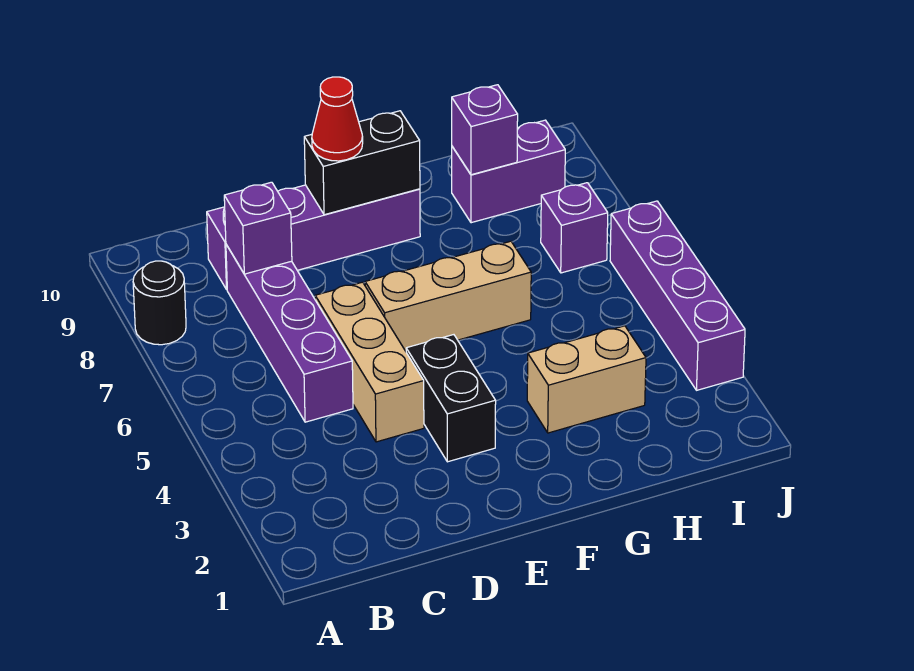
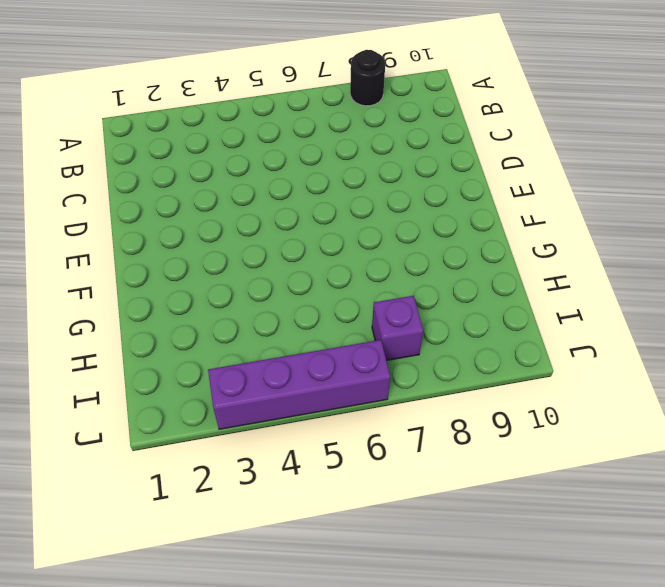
none -> purple 1x4 brick [226,245,353,422]
none -> purple 1x4 brick [207,185,420,289]
none -> tan 1x3 brick [315,282,424,442]

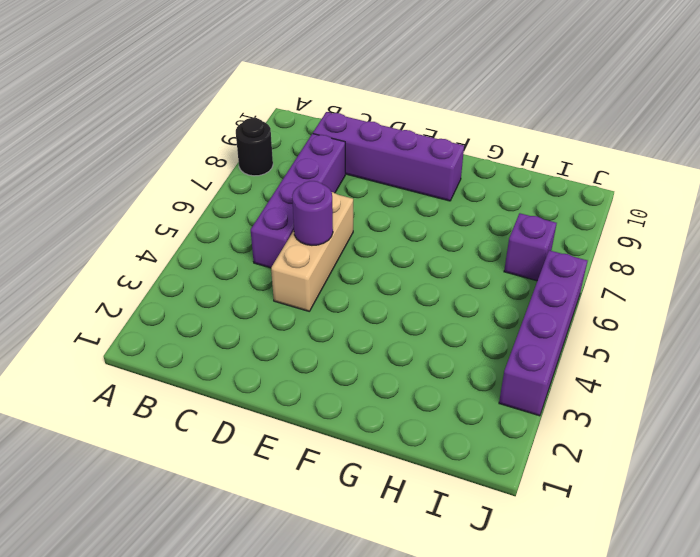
purple 1x1 round brick [292,181,333,245] -> none
none -> black 1x2 brick [406,335,496,462]
none -> tan 1x3 brick [365,241,531,351]
none -> tan 1x2 brick [527,326,646,433]

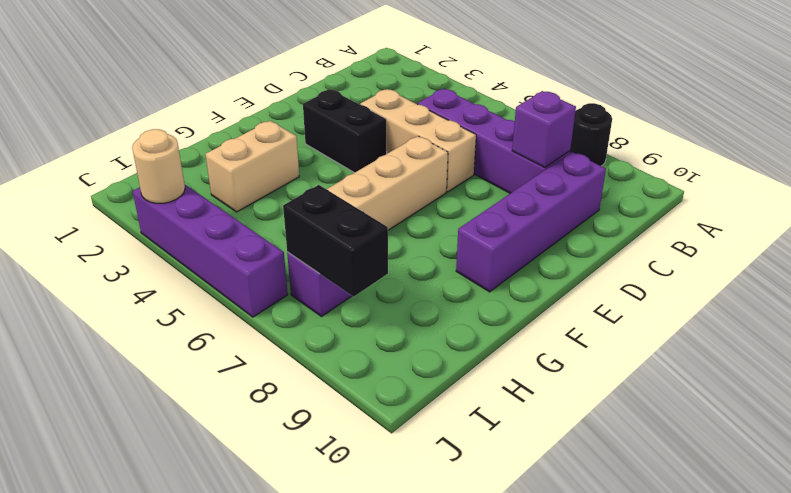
black 1x2 brick [283,185,388,297] -> black 1x2 brick turned to [304,111,420,215]
tan 1x1 round brick [132,129,185,203] -> none
none -> purple 1x2 brick [452,120,565,223]
none -> purple 1x1 brick [452,85,518,175]
none -> red 1x1 cone [312,77,363,161]

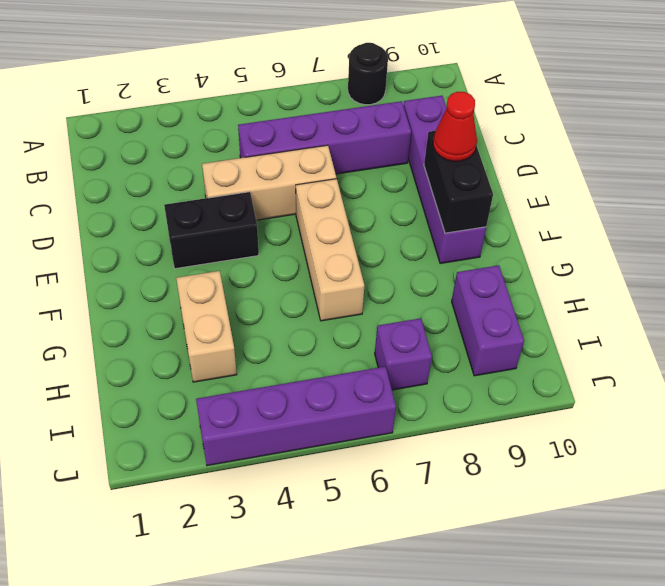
none -> purple 1x1 brick [224,182,292,274]
none -> purple 1x1 brick [452,85,518,175]

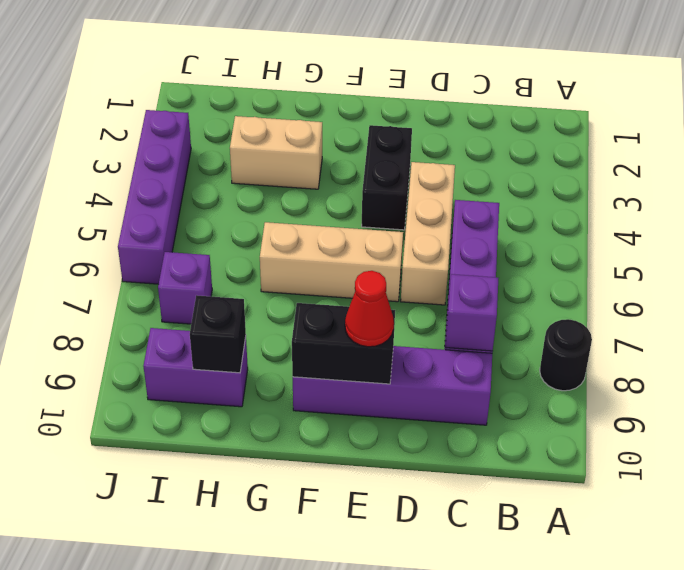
black 1x1 brick [190,295,246,373] -> purple 1x1 brick [452,85,518,175]

